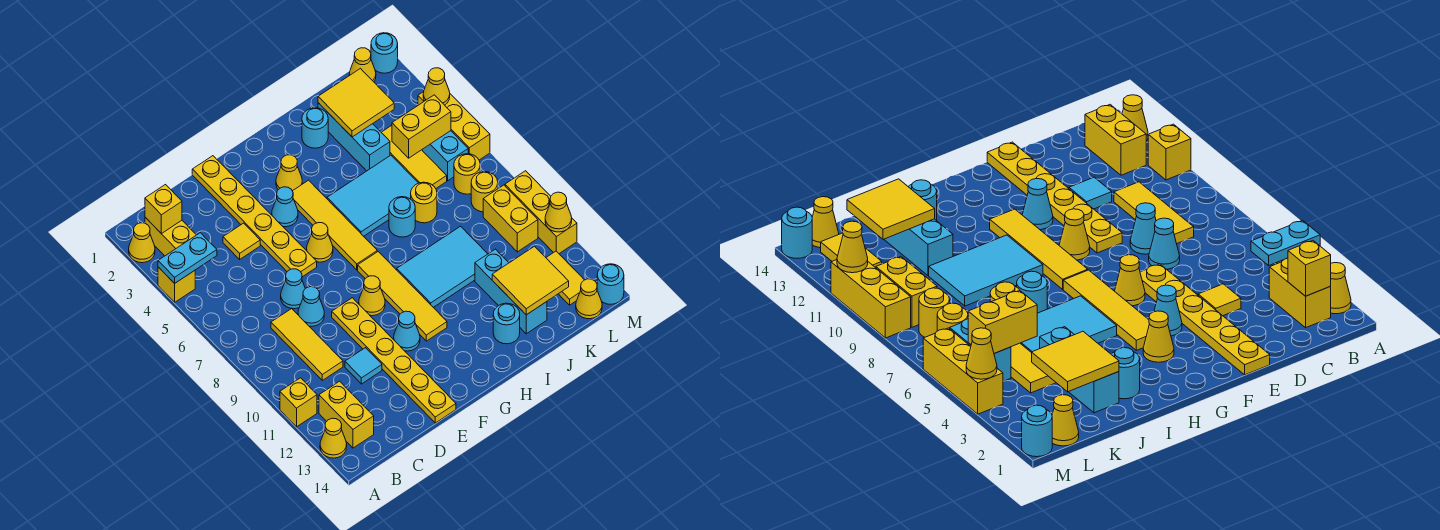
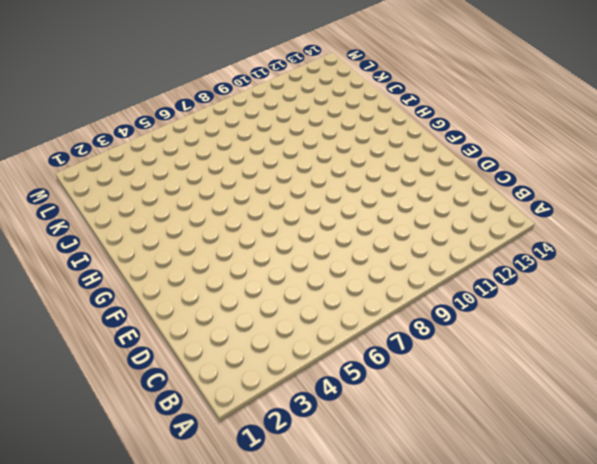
none -> yellow 1x1 cone [129,223,155,263]
none -> yellow 1x1 brick [158,267,195,302]
none -> yellow 1x1 brick [280,378,317,427]
none -> yellow 1x1 cone [320,418,347,458]

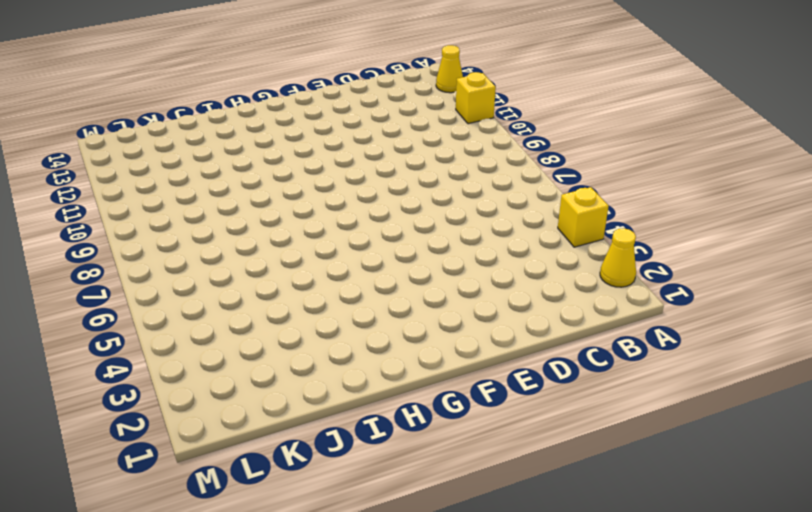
none -> yellow 1x2 brick [145,217,196,256]
none -> yellow 1x2 brick [319,381,374,448]
none -> yellow 1x3 tile [271,309,343,380]
none -> yellow 1x1 tile [223,223,260,259]

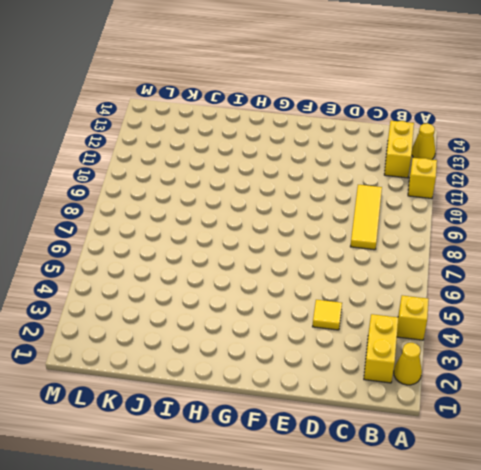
none -> cyan 1x1 cone [281,269,305,309]
none -> cyan 1x1 cone [298,287,324,326]
none -> cyan 1x1 tile [345,348,382,384]
none -> yellow 1x6 plate [192,156,317,277]

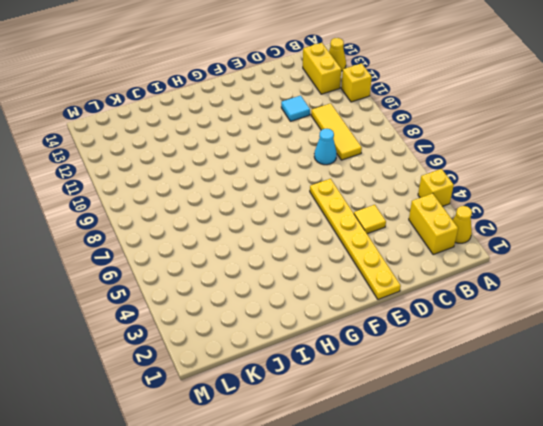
none -> cyan 1x1 cone [281,269,305,309]
none -> yellow 1x6 plate [332,298,456,423]
none -> cyan 1x1 cone [272,187,298,227]
none -> yellow 1x1 cone [307,223,333,262]

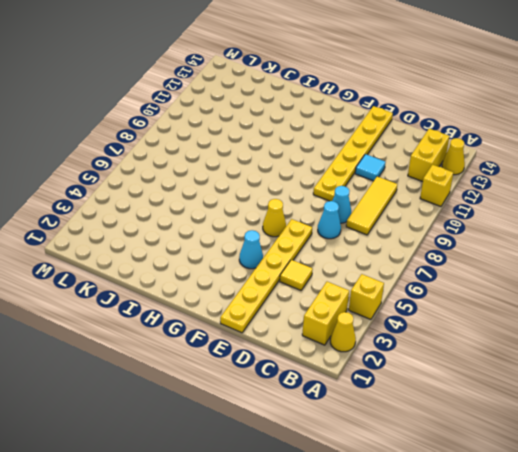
none -> yellow 1x1 cone [359,276,385,316]
none -> cyan 1x1 cone [394,311,420,351]
none -> yellow 1x1 cone [276,155,302,191]
none -> yellow 1x4 tile [293,180,377,270]

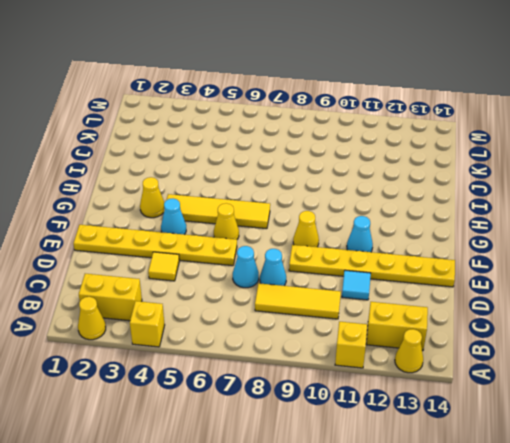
none -> yellow 1x4 tile [358,252,447,341]
none -> cyan 2x3 tile [327,155,418,236]
none -> cyan 2x3 tile [397,226,487,307]
none -> cyan 1x1 round brick [302,108,328,148]

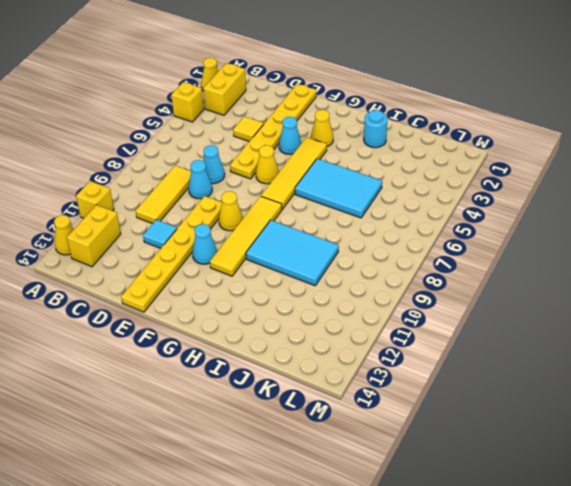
none -> cyan 1x1 round brick [389,197,415,237]
none -> cyan 1x1 round brick [493,303,520,344]
none -> cyan 1x3 brick [318,103,390,171]
none -> yellow 1x1 round brick [411,182,437,223]

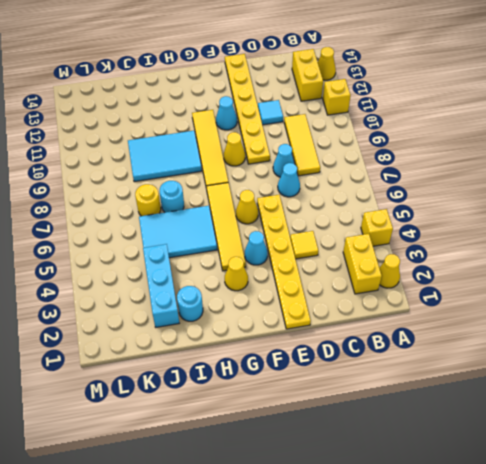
none -> cyan 1x1 round brick [493,303,520,344]
none -> cyan 1x3 brick [475,249,547,334]
none -> yellow 1x3 tile [381,125,447,188]
none -> yellow 1x1 cone [349,48,376,82]

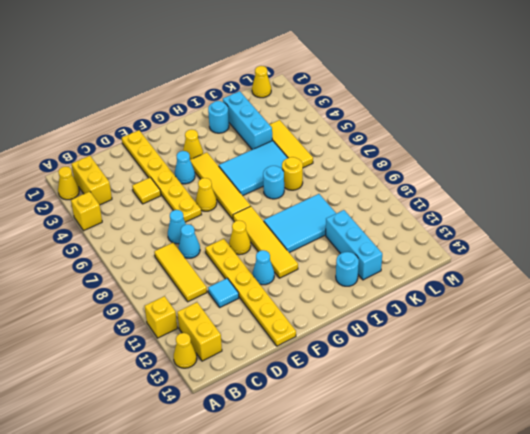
none -> cyan 1x2 brick [422,131,468,181]
none -> yellow 1x1 round brick [454,154,480,194]
none -> yellow 1x1 round brick [471,172,498,212]
none -> yellow 1x2 brick [483,185,538,252]

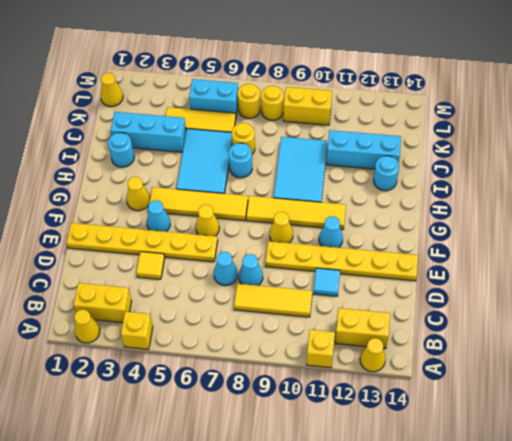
none -> yellow 1x2 tile [546,251,584,305]
none -> yellow 1x1 cone [576,279,602,319]
none -> cyan 1x1 round brick [371,33,398,73]
none -> yellow 1x3 brick [418,92,490,160]

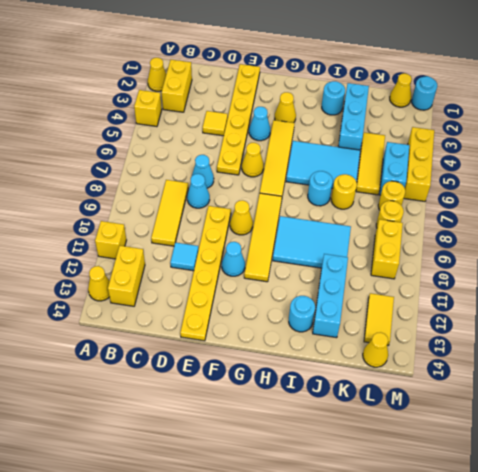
none -> yellow 1x3 brick [505,171,577,254]
none -> cyan 1x1 round brick [597,264,624,304]
none -> cyan 1x2 plate [158,233,217,283]
none -> yellow 1x1 brick [145,185,182,234]

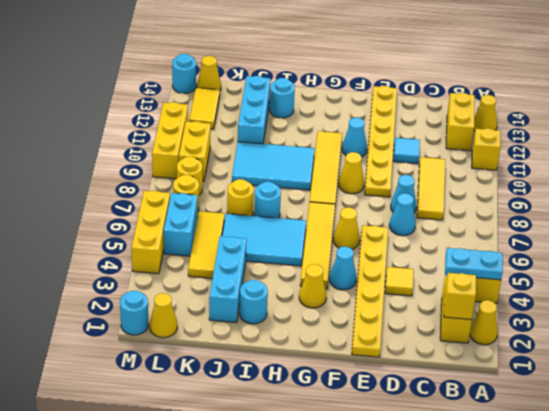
none -> yellow 2x2 tile [318,69,394,137]
none -> yellow 2x2 tile [492,246,569,315]
none -> yellow 1x2 brick [392,95,451,158]
none -> yellow 1x1 cone [423,68,450,105]

